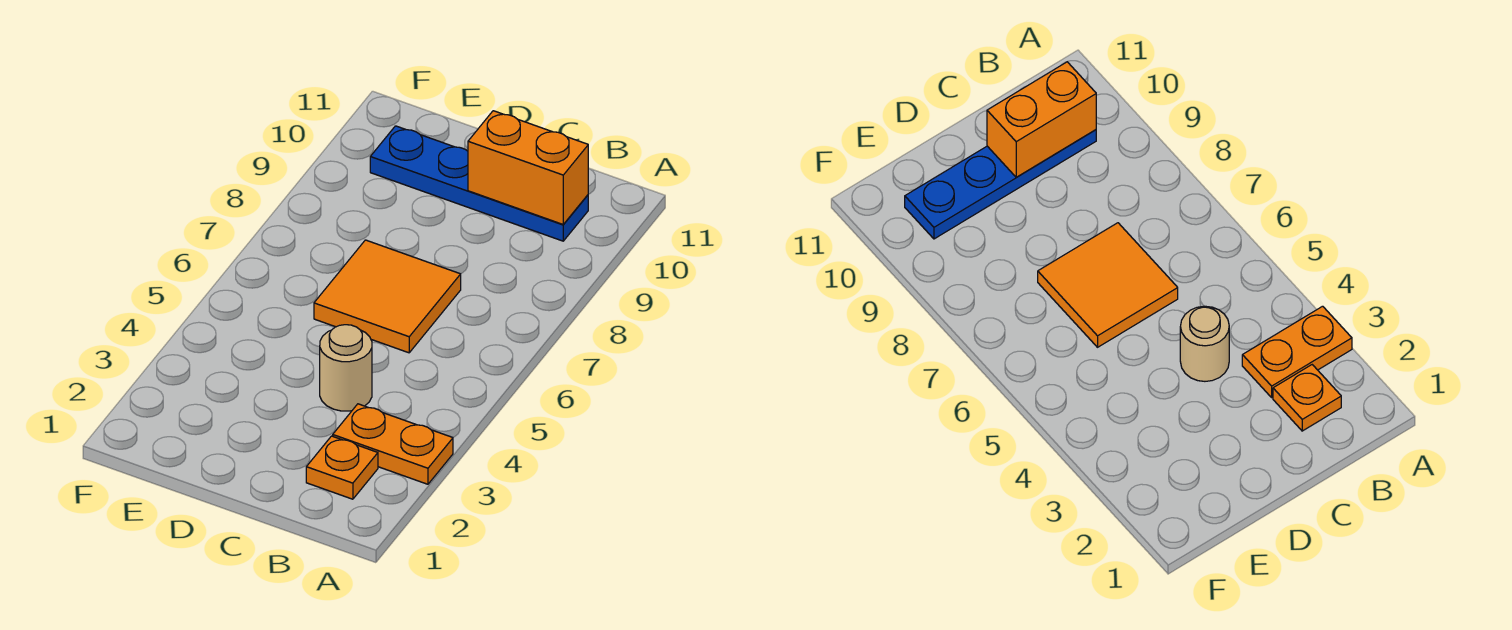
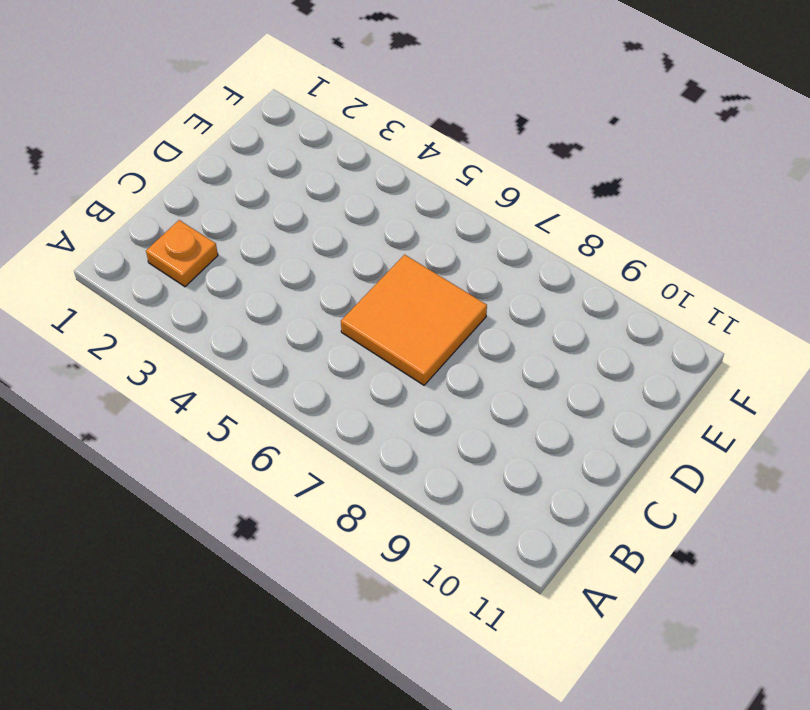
none -> orange 1x2 plate [333,404,453,484]
none -> blue 1x4 plate [370,126,588,241]

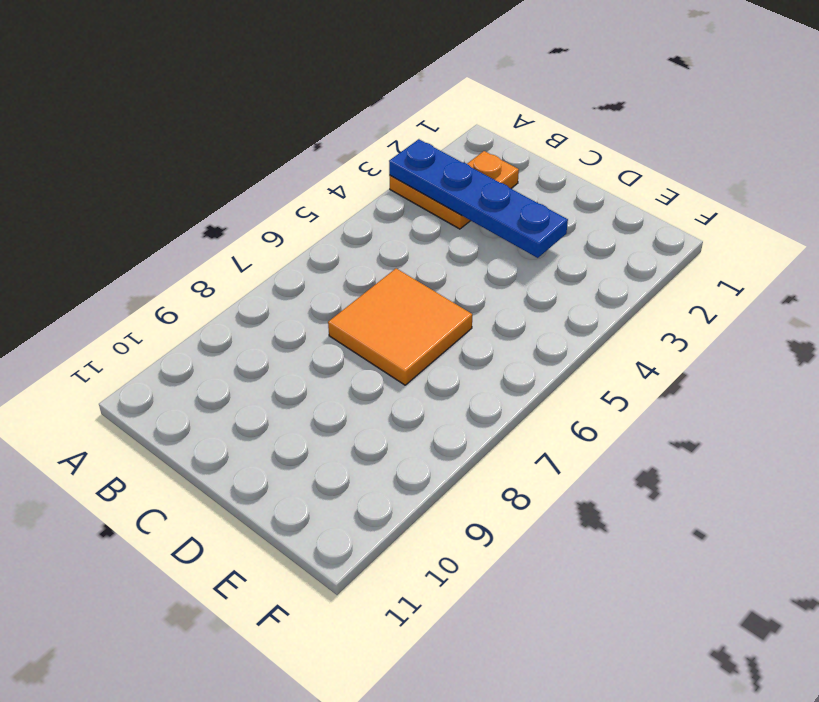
blue 1x4 plate [389,139,568,258] -> blue 1x4 plate moved to [370,126,588,241]
none -> tan 1x1 round brick [320,325,372,411]
none -> orange 1x2 brick [468,111,588,224]

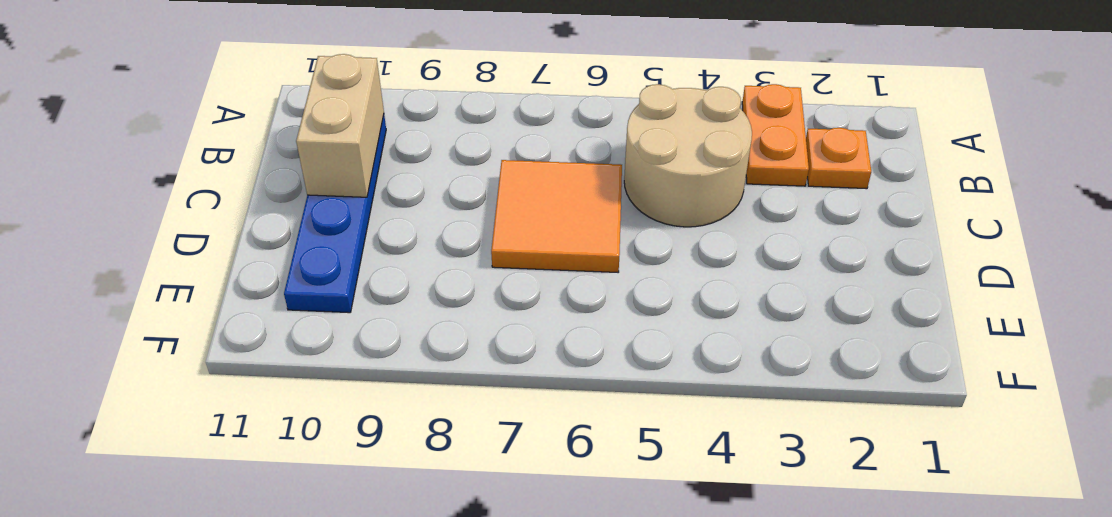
tan 2x2 round brick [624,84,752,227] -> tan 1x1 round brick [320,325,372,411]
tan 1x2 brick [296,54,384,197] -> orange 1x2 brick [468,111,588,224]

